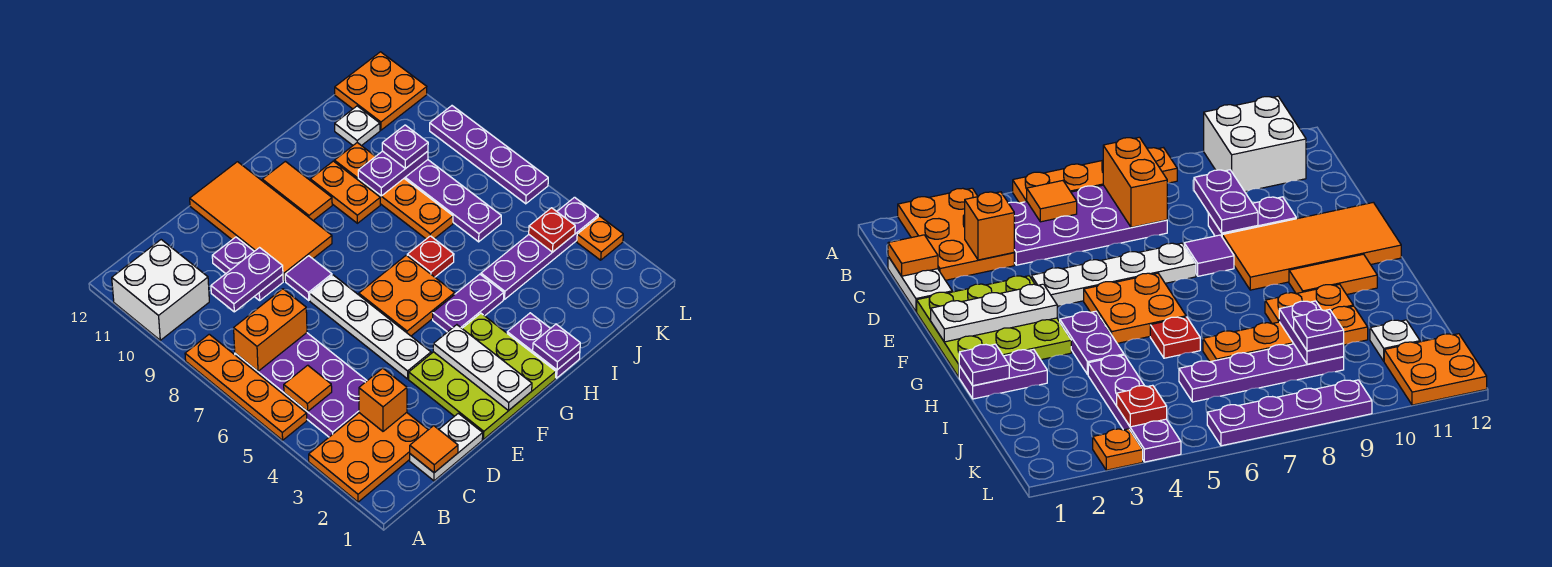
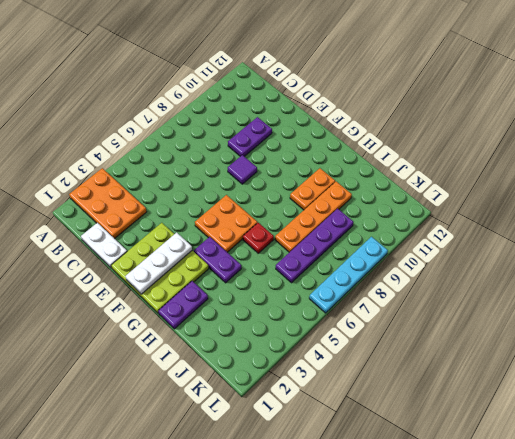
cyan 1x4 plate [309,237,388,313] -> purple 1x4 plate [430,106,548,204]
none -> orange 1x4 plate [185,334,307,440]
none -> white 2x2 brick [112,240,209,340]
none -> purple 2x4 plate [235,333,367,437]
none -> white 1x4 plate [310,275,431,379]

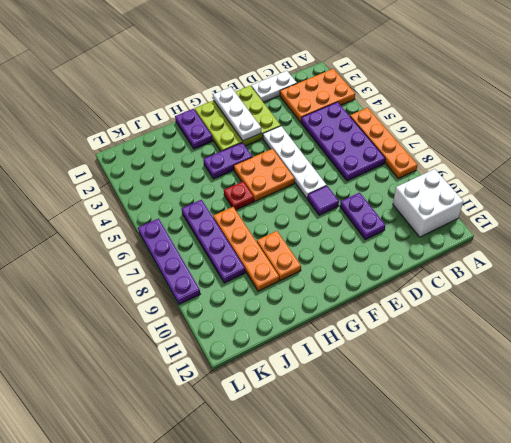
none -> orange 2x4 tile [190,162,332,281]
none -> orange 1x2 tile [262,161,332,220]
none -> purple 1x4 plate [481,197,598,299]
none -> white 1x1 plate [335,106,380,146]

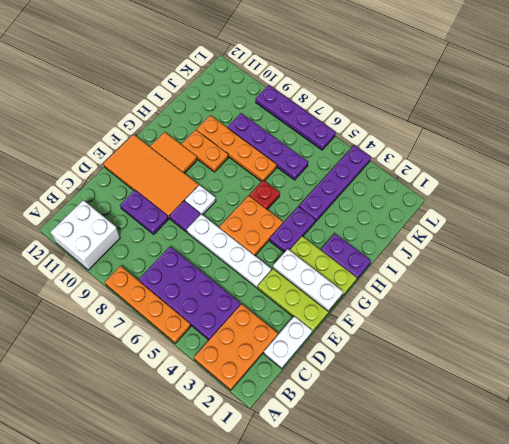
white 1x1 plate [185,185,216,215] -> white 1x1 plate moved to [335,106,380,146]
none -> orange 2x2 plate [335,52,427,130]
none -> orange 1x1 plate [577,216,623,260]
none -> orange 1x1 tile [284,365,332,412]
none -> orange 1x2 brick [234,289,307,371]

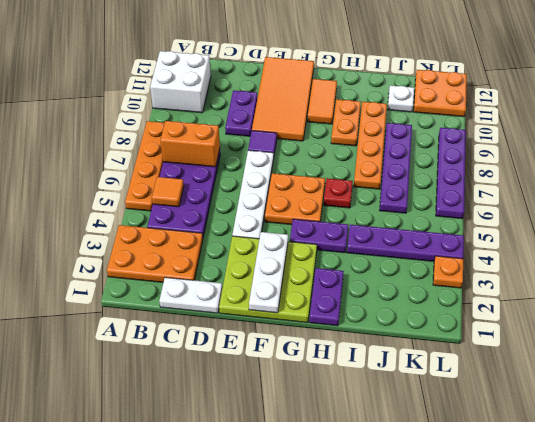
none -> orange 1x1 tile [410,426,458,473]
none -> orange 1x1 brick [359,368,407,431]
none -> purple 1x2 plate [211,248,283,312]
none -> purple 1x1 plate [533,324,580,370]

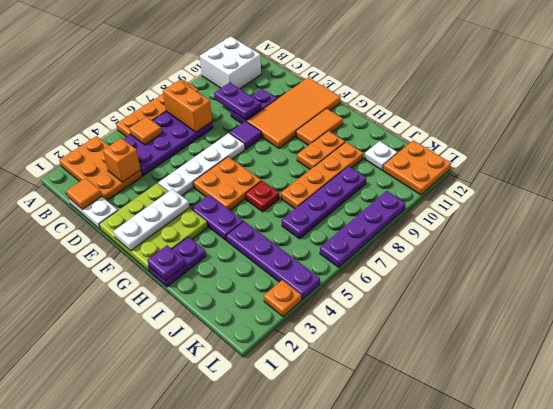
none -> purple 1x2 plate [358,151,428,196]
none -> red 1x1 plate [529,208,575,252]
none -> purple 1x1 plate [382,125,428,168]

